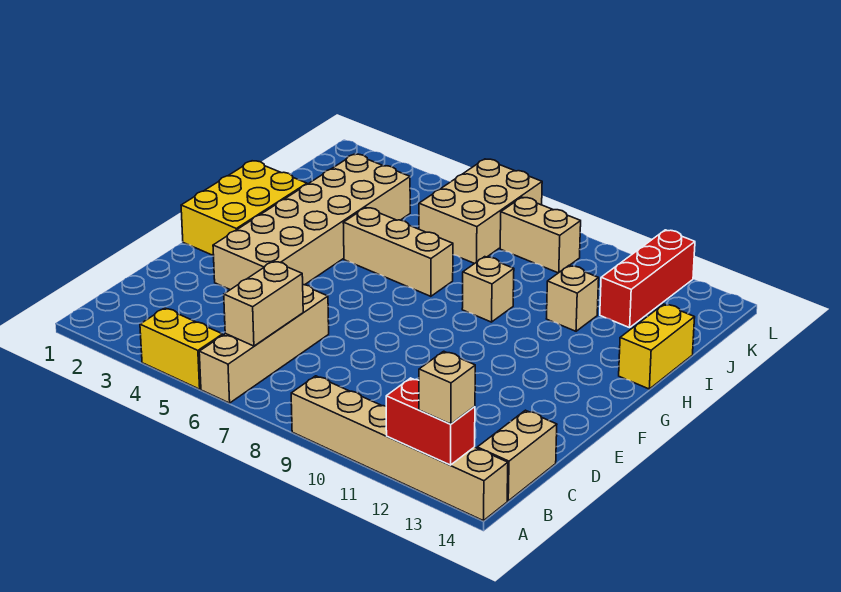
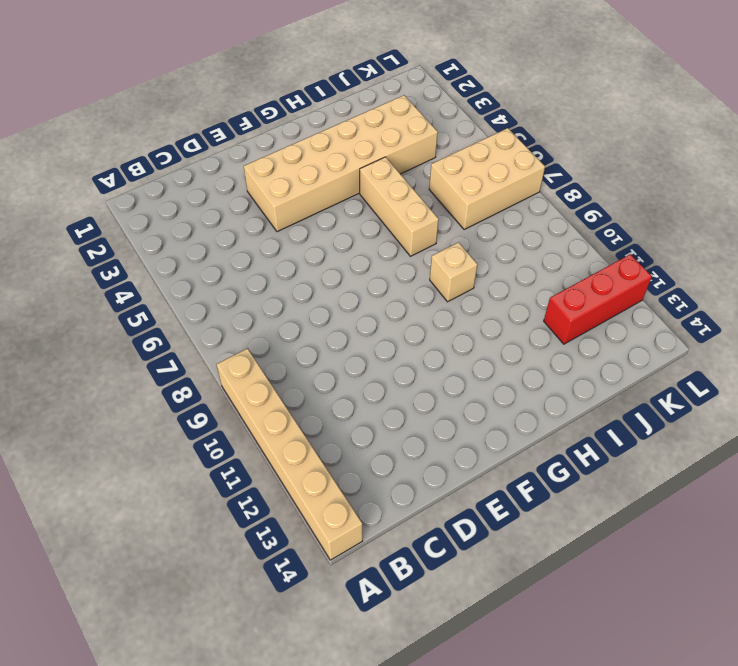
none -> yellow 1x2 brick [140,308,223,389]
none -> tan 1x4 brick [199,285,329,403]
none -> tan 1x2 brick [477,410,557,501]

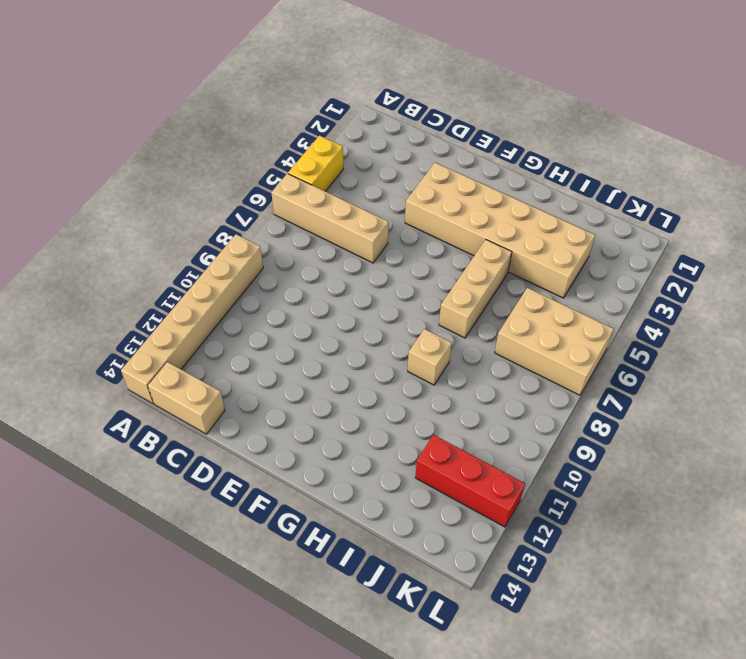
none -> yellow 2x3 brick [181,161,307,256]
none -> yellow 1x2 brick [619,304,695,389]
none -> tan 1x1 brick [547,266,599,331]

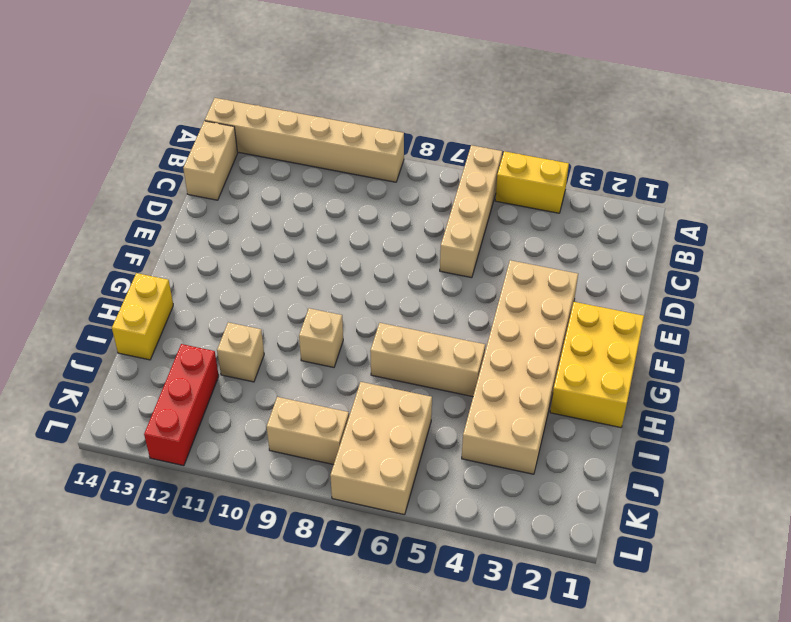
none -> red 1x2 brick [386,378,475,465]
none -> tan 1x2 brick [224,261,303,346]
none -> tan 1x1 brick [419,351,475,424]

